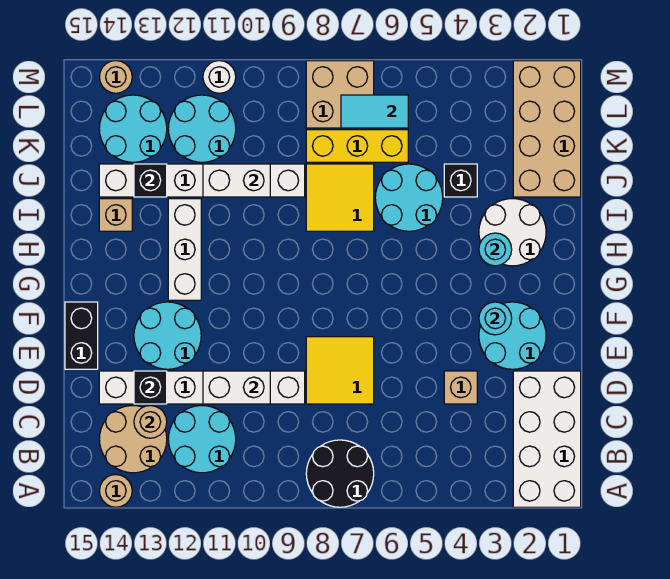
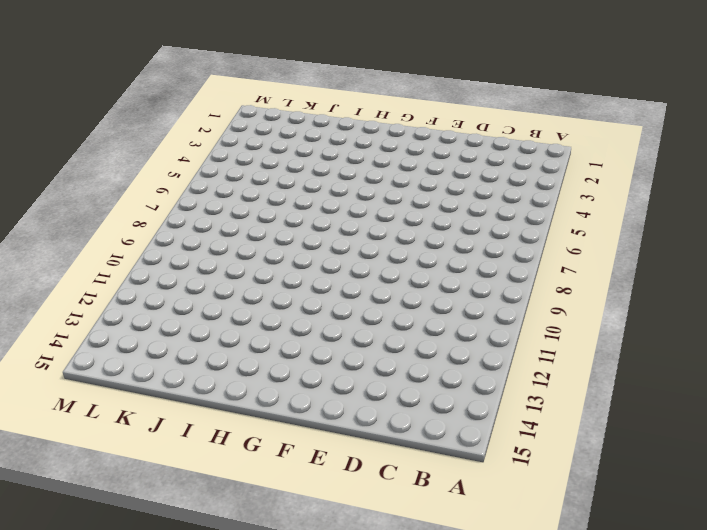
none -> white 2x4 brick [513,371,581,507]
none -> black 2x2 round brick [306,440,374,507]
none -> tan 1x1 round brick [99,475,132,507]
none -> cyan 2x2 round brick [168,406,236,473]

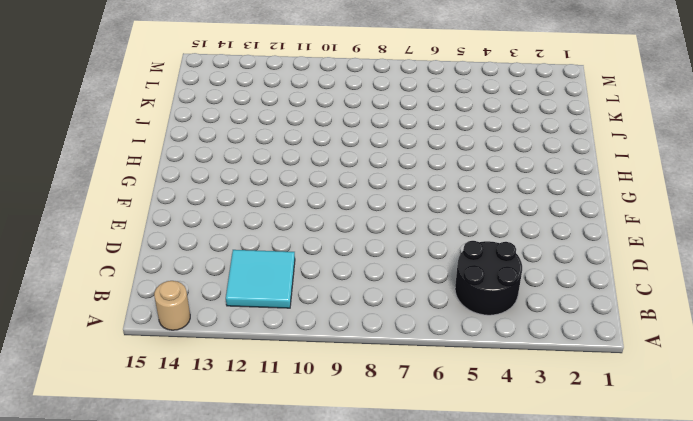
black 2x2 round brick [455,241,522,315] -> black 2x2 round brick moved to [306,440,374,507]
cyan 2x2 tile [226,250,295,308] -> cyan 2x2 round brick [168,406,236,473]
none -> white 2x4 brick [513,371,581,507]
none -> tan 2x2 round brick [99,406,167,473]
none -> tan 1x1 brick [444,371,477,404]
none -> yellow 2x2 tile [306,337,374,404]

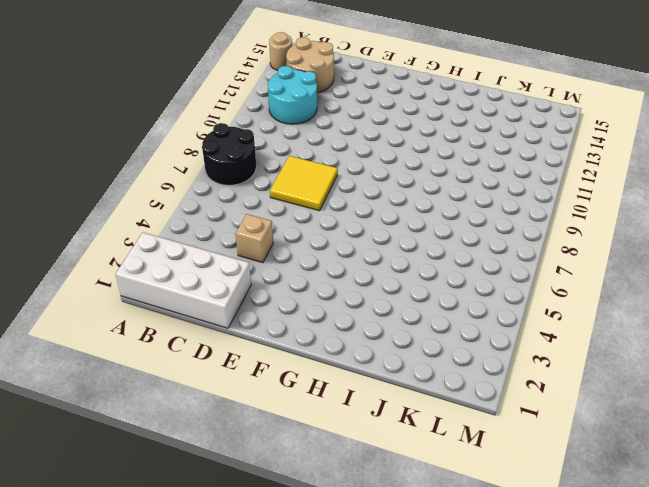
none -> white 1x6 brick [99,371,305,404]
none -> cyan 2x2 round brick [479,302,546,369]
none -> cyan 2x2 round brick [134,302,201,369]
none -> black 1x2 brick [65,302,98,369]

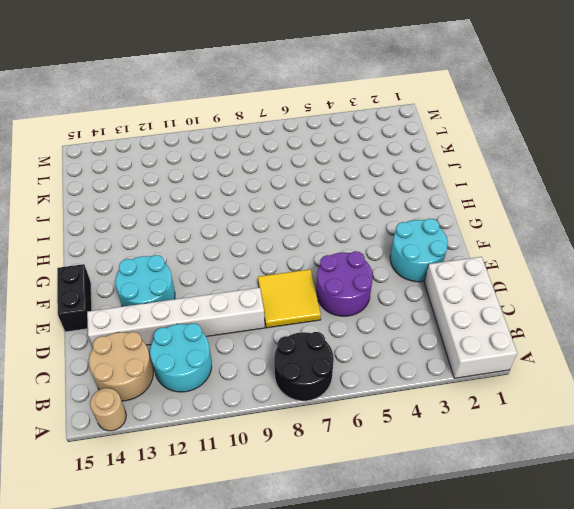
purple 2x2 round brick [316,251,373,316] -> none
none -> tan 1x1 brick [444,371,477,404]
none -> white 1x3 brick [168,199,201,300]
none -> white 2x2 round brick [479,199,546,266]
none -> cyan 2x2 round brick [375,164,443,231]

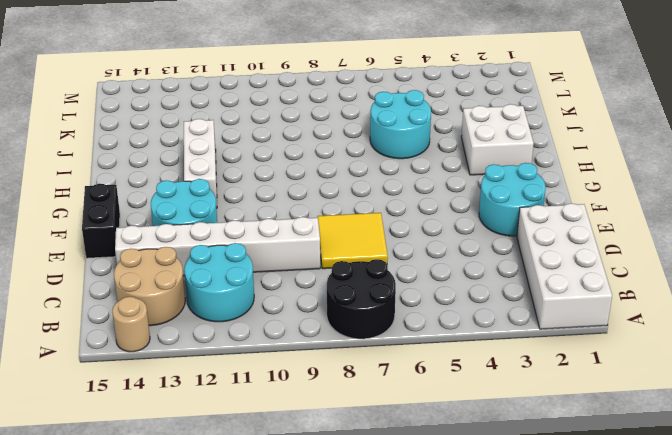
white 2x2 brick [461,104,534,175] -> white 2x2 round brick [479,199,546,266]
none -> tan 1x1 brick [444,371,477,404]
none -> yellow 2x2 tile [306,164,374,231]
none -> tan 1x1 brick [99,199,132,231]
none -> tan 2x4 brick [513,61,581,197]

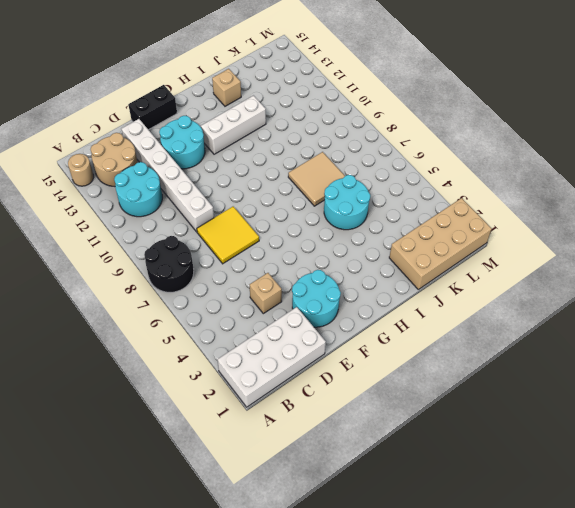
tan 2x2 tile [288,152,345,206] -> yellow 2x2 tile [306,164,374,231]
none -> white 2x2 round brick [479,199,546,266]
none -> black 1x1 brick [444,164,477,197]
none -> white 1x6 brick [99,164,305,197]
none -> yellow 1x3 brick [306,130,408,162]

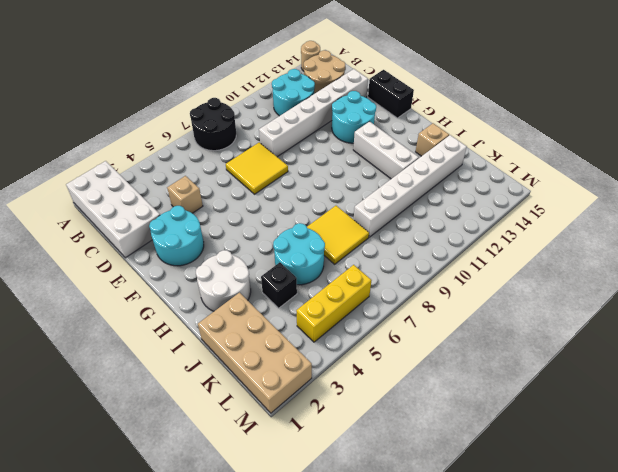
yellow 1x3 brick [296,265,372,342] -> yellow 1x3 brick moved to [306,130,408,162]
none -> cyan 2x2 round brick [168,95,236,162]
none -> cyan 2x2 round brick [99,95,167,162]
none -> tan 2x2 brick [306,61,374,128]
none -> white 1x1 round brick [203,61,236,93]

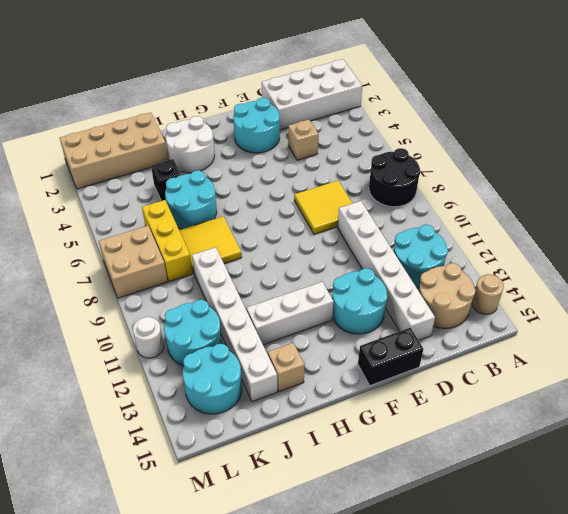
none -> tan 1x1 round brick [100,61,132,93]
none -> tan 1x1 round brick [134,406,167,438]
none -> white 1x2 brick [203,371,270,404]
none -> black 1x1 brick [134,371,167,404]

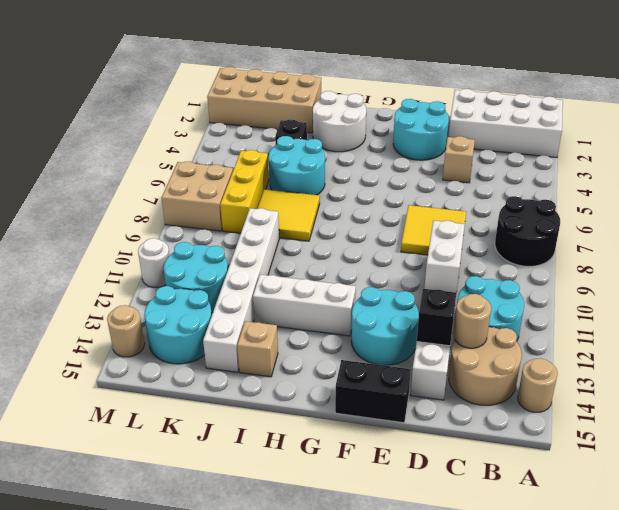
none -> cyan 1x1 round brick [479,302,512,335]
none -> cyan 1x1 round brick [479,233,512,266]
none -> white 1x2 brick [203,164,270,197]
none -> black 1x1 brick [134,164,167,197]

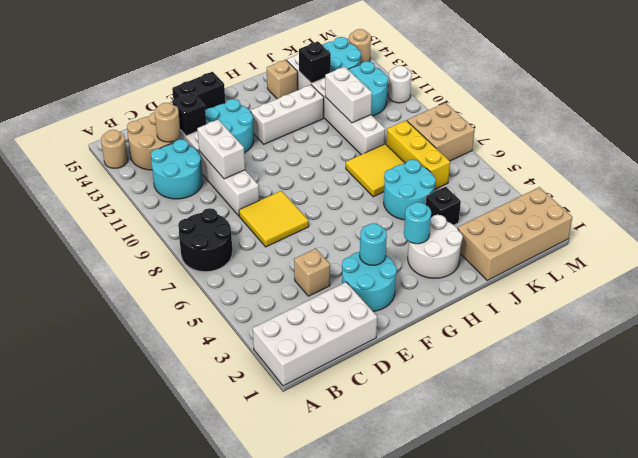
none -> cyan 1x2 tile [341,95,408,128]

